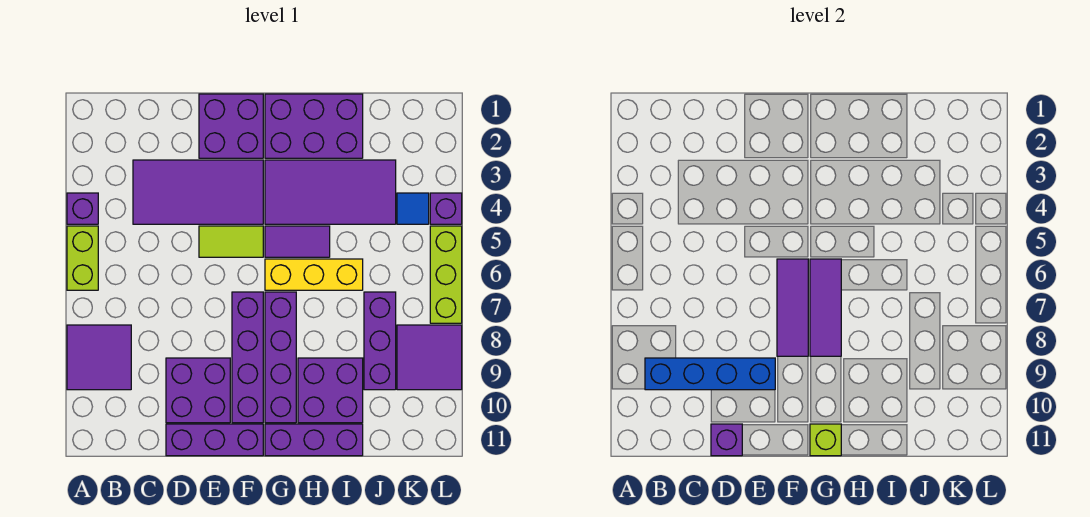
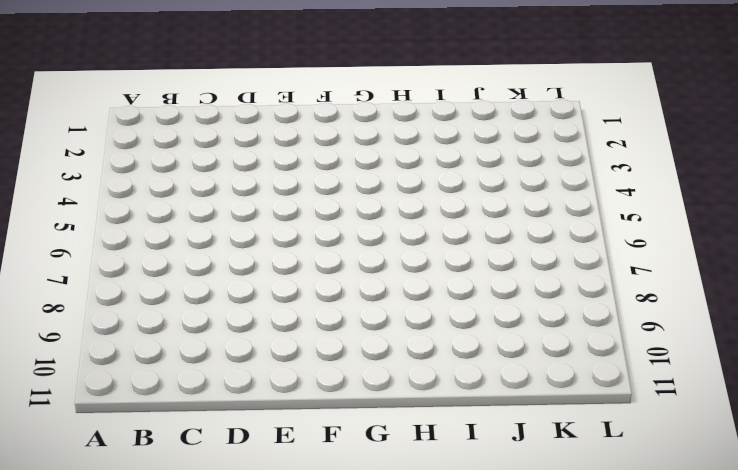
none -> purple 1x1 brick [67,193,98,224]
none -> lime 1x2 brick [67,226,98,290]
none -> purple 2x2 tile [67,325,131,390]

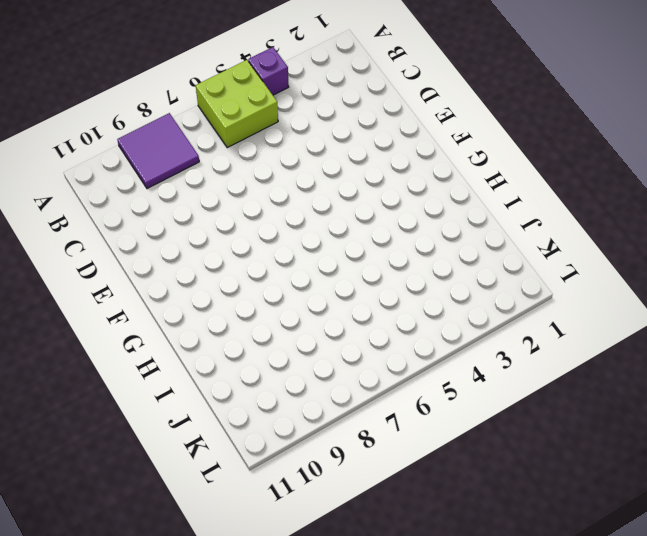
lime 2x2 brick [196,60,278,148] -> lime 1x2 brick [67,226,98,290]
none -> purple 2x4 tile [133,160,263,224]
none -> purple 2x2 brick [166,358,230,423]
none -> purple 1x3 brick [166,424,263,456]

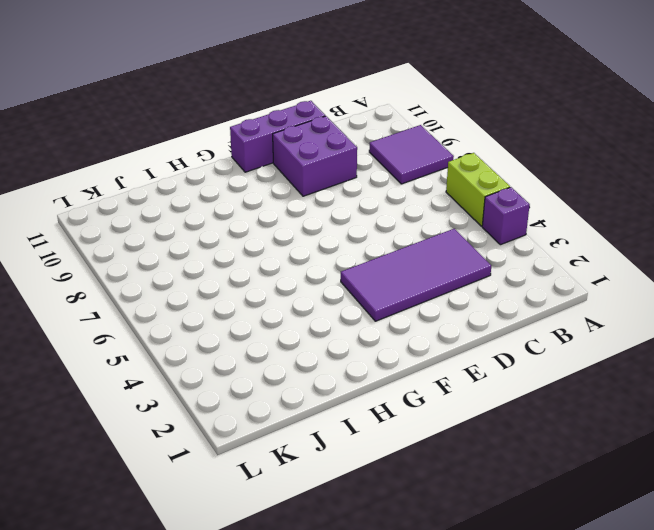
none -> purple 2x2 brick [199,94,263,158]
none -> lime 1x2 tile [199,226,263,257]
none -> purple 1x4 brick [232,292,263,423]

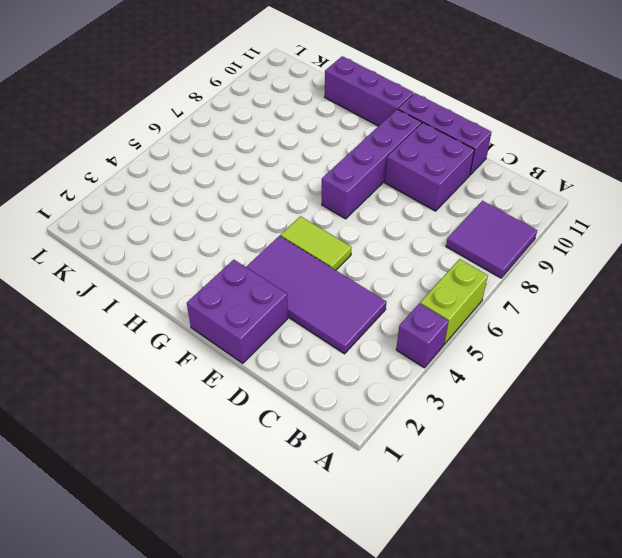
none -> purple 2x3 brick [265,94,363,158]
none -> purple 2x4 tile [265,160,396,224]
none -> purple 1x2 tile [265,226,330,257]

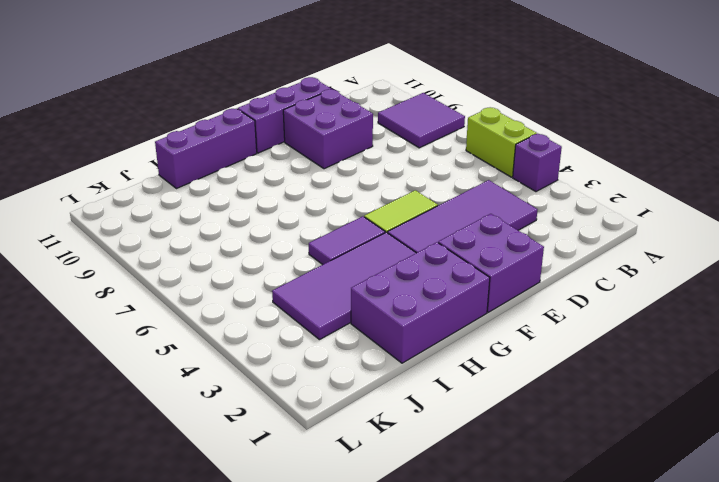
none -> purple 1x4 brick [232,292,263,423]
none -> yellow 1x3 brick [265,259,363,290]
none -> purple 1x4 brick [265,292,296,423]

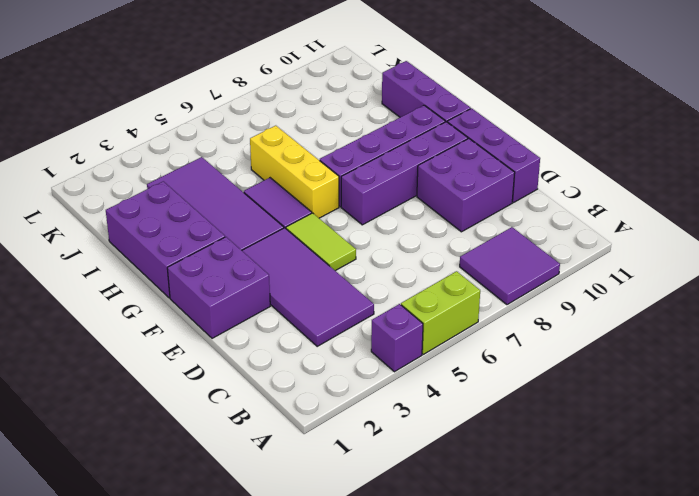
none -> purple 2x2 brick [298,358,363,423]
none -> purple 1x3 brick [364,292,396,390]
none -> blue 1x1 tile [397,193,429,224]

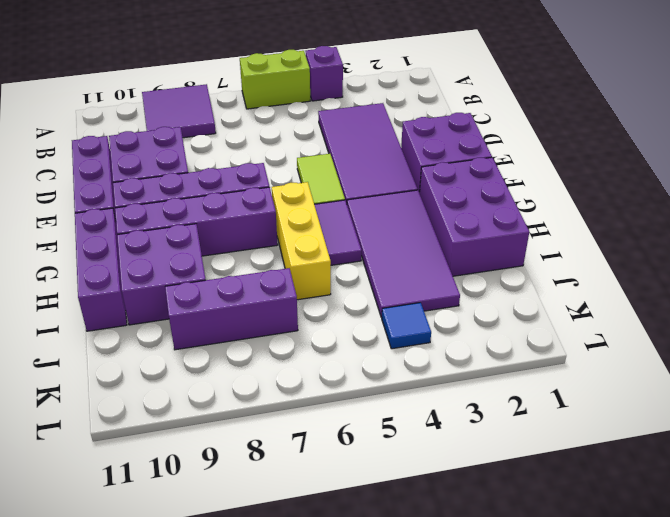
none -> purple 2x2 tile [397,325,462,390]
none -> purple 1x1 brick [430,193,462,224]
none -> lime 1x3 brick [430,226,462,323]

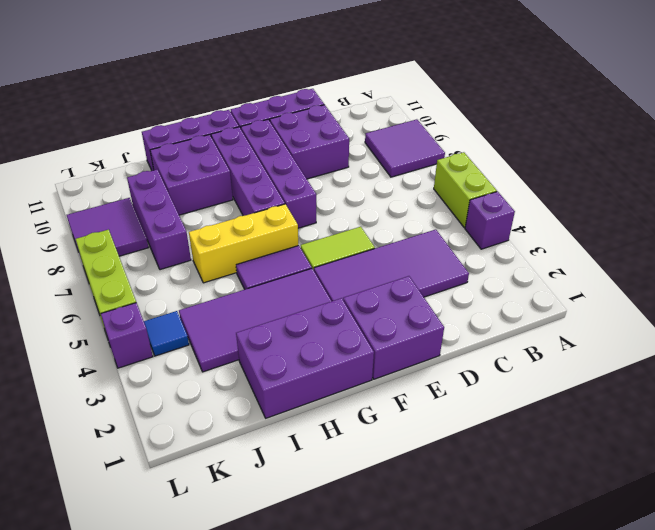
none -> blue 1x4 brick [645,358,775,390]
none -> purple 1x1 brick [711,424,742,456]
none -> purple 1x3 tile [777,259,808,356]

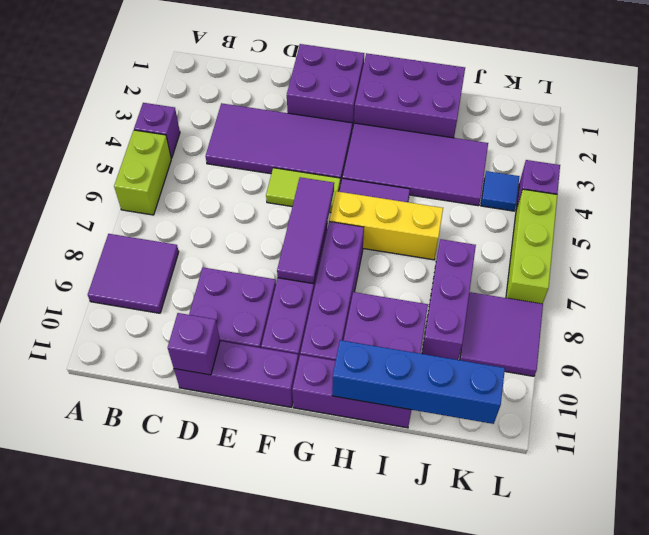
blue 1x4 brick [332,340,505,424] -> blue 1x4 brick moved to [645,358,775,390]
none -> purple 1x3 tile [810,259,841,356]
none -> lime 1x1 brick [810,424,841,456]

